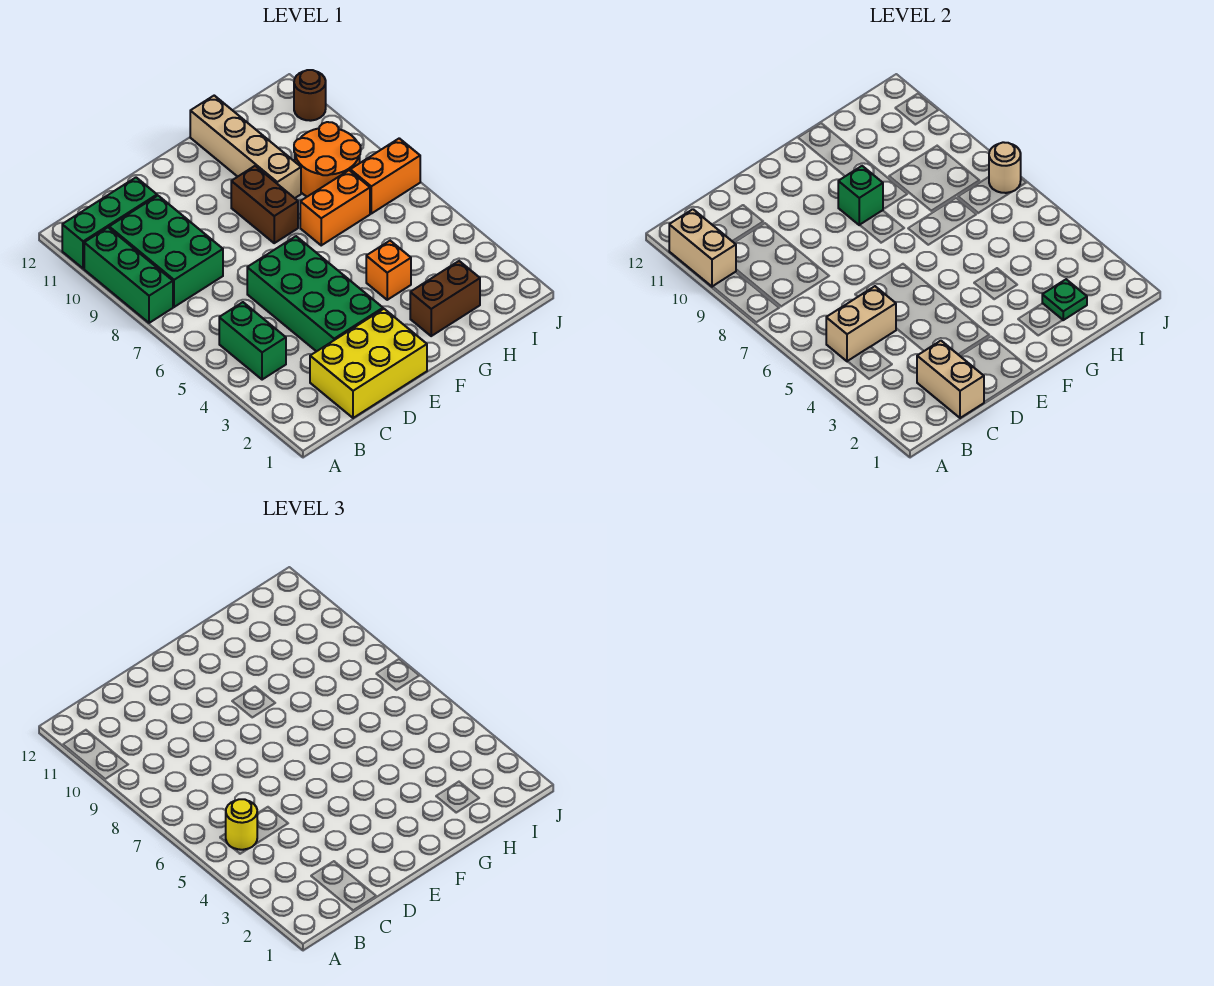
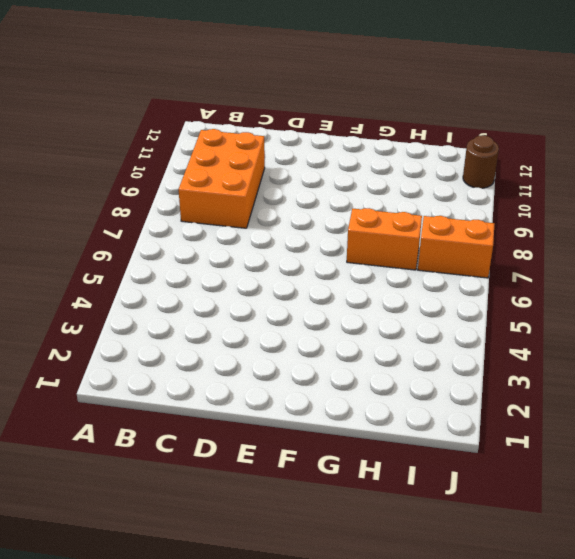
orange 2x3 brick [179,129,265,228] -> green 2x3 brick [109,196,223,307]
none -> green 1x3 brick [84,228,173,323]
none -> green 1x3 brick [62,178,157,269]
none -> green 1x2 brick [219,302,286,380]

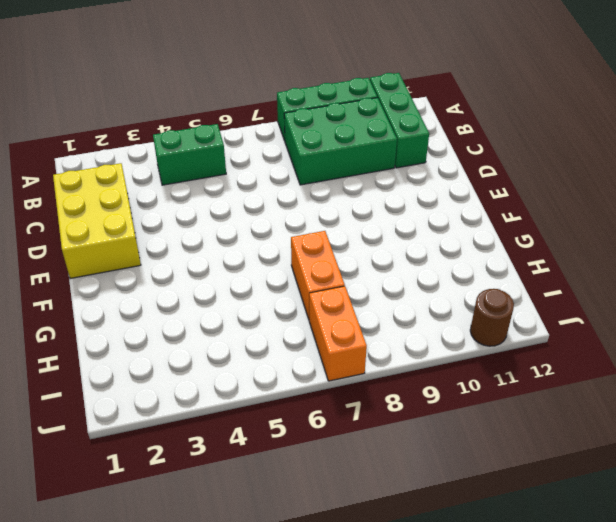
none -> green 2x4 brick [247,236,383,352]
none -> brown 1x2 brick [231,166,298,243]
none -> brown 1x2 brick [410,261,480,336]

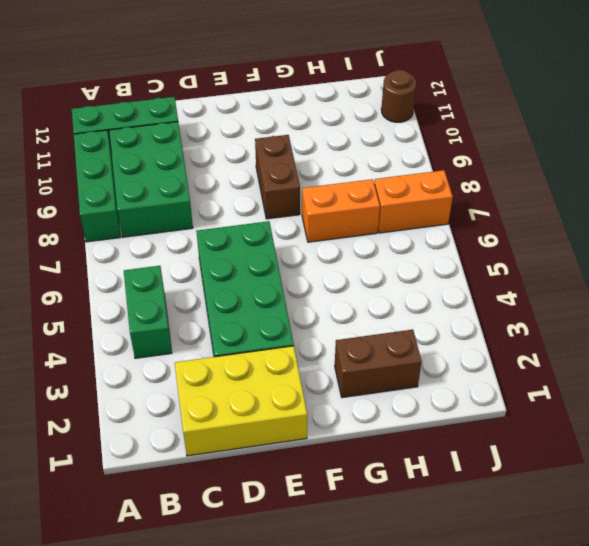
none -> orange 1x1 brick [366,241,411,300]
none -> tan 1x4 brick [190,96,301,198]
none -> orange 2x2 round brick [294,122,361,197]

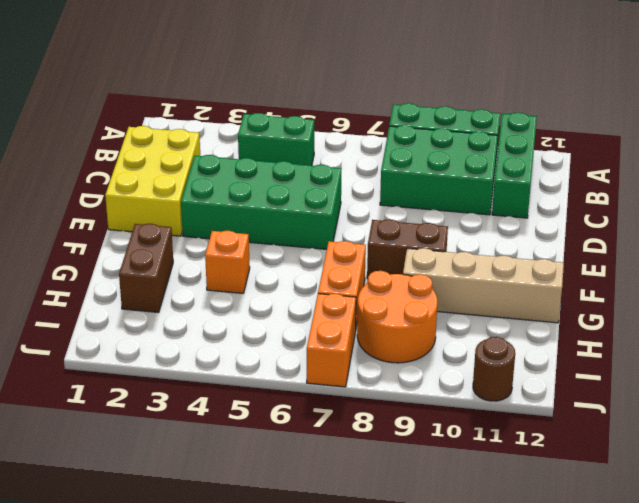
none -> tan 1x2 brick [669,209,736,287]
none -> tan 1x2 brick [826,286,896,361]
none -> tan 1x2 brick [917,341,984,418]

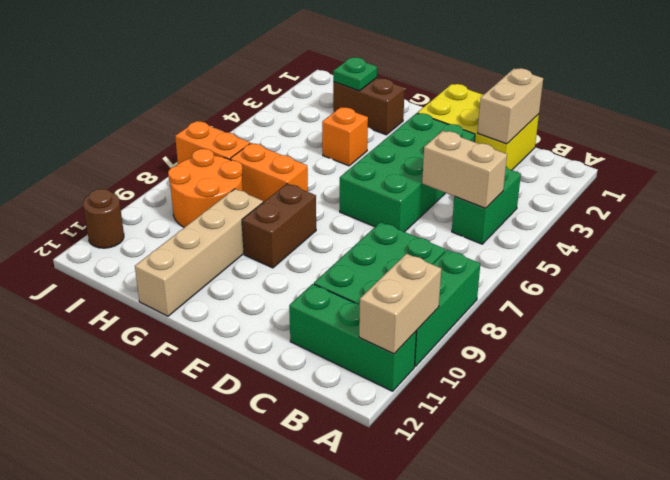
none -> green 1x1 brick [838,166,883,225]
none -> tan 1x1 round brick [989,142,1021,193]
none -> yellow 1x1 round brick [226,799,257,850]

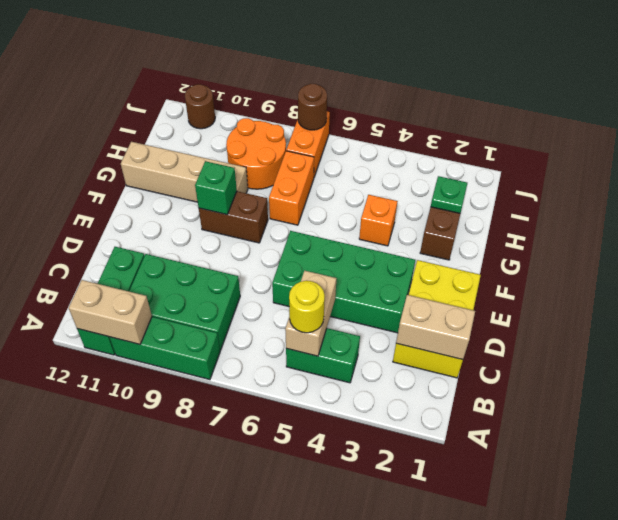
brown 1x1 round brick [298,84,327,130] -> tan 1x1 round brick [989,142,1021,193]

